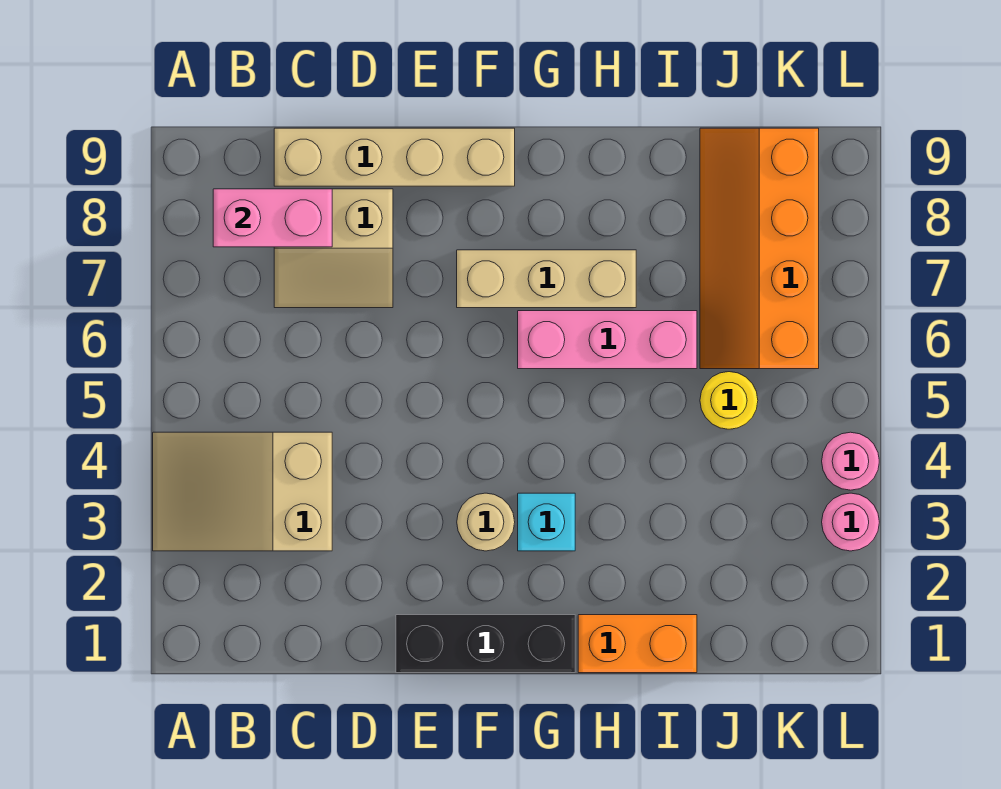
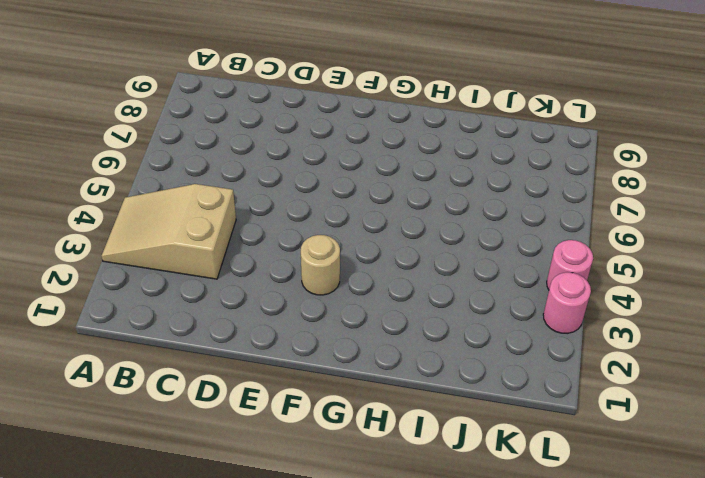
none -> tan 2x2 slope [274,189,393,308]
none -> tan 1x4 brick [274,128,515,186]
none -> black 1x3 brick [396,615,575,673]

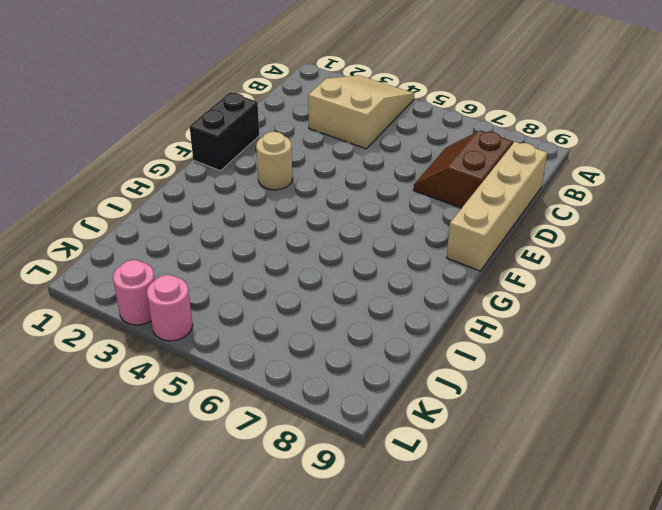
brown 2x2 slope [414,130,513,208] -> tan 2x2 slope [274,189,393,308]
black 1x2 brick [190,92,259,171] -> black 1x3 brick [396,615,575,673]
none -> tan 1x3 brick [457,250,636,308]
none -> cyan 1x1 brick [518,493,575,551]
none -> pink 1x3 brick [518,311,697,369]

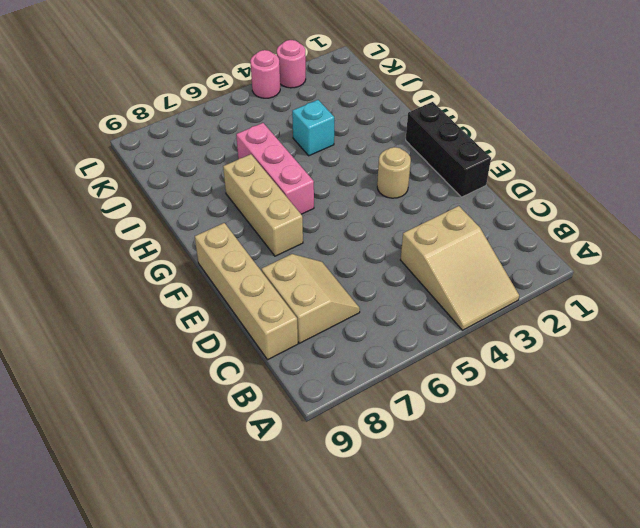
cyan 1x1 brick [292,100,334,156] -> cyan 1x1 brick moved to [518,493,575,551]
none -> orange 1x2 brick [578,615,697,673]
none -> yellow 1x1 round brick [700,372,758,429]
none -> orange 2x4 slope [700,128,819,369]

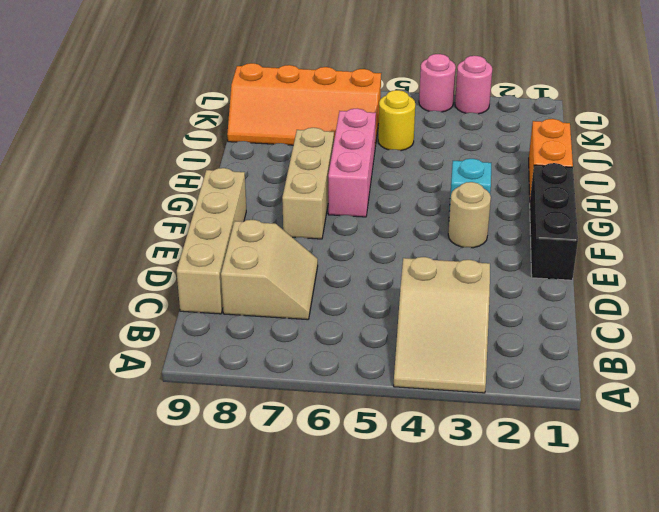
none -> pink 1x2 brick [213,189,332,247]

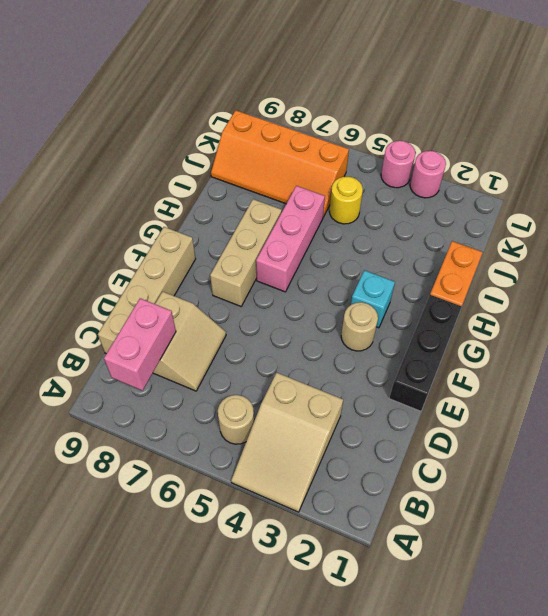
tan 1x1 round brick [218,395,254,444] -> none

